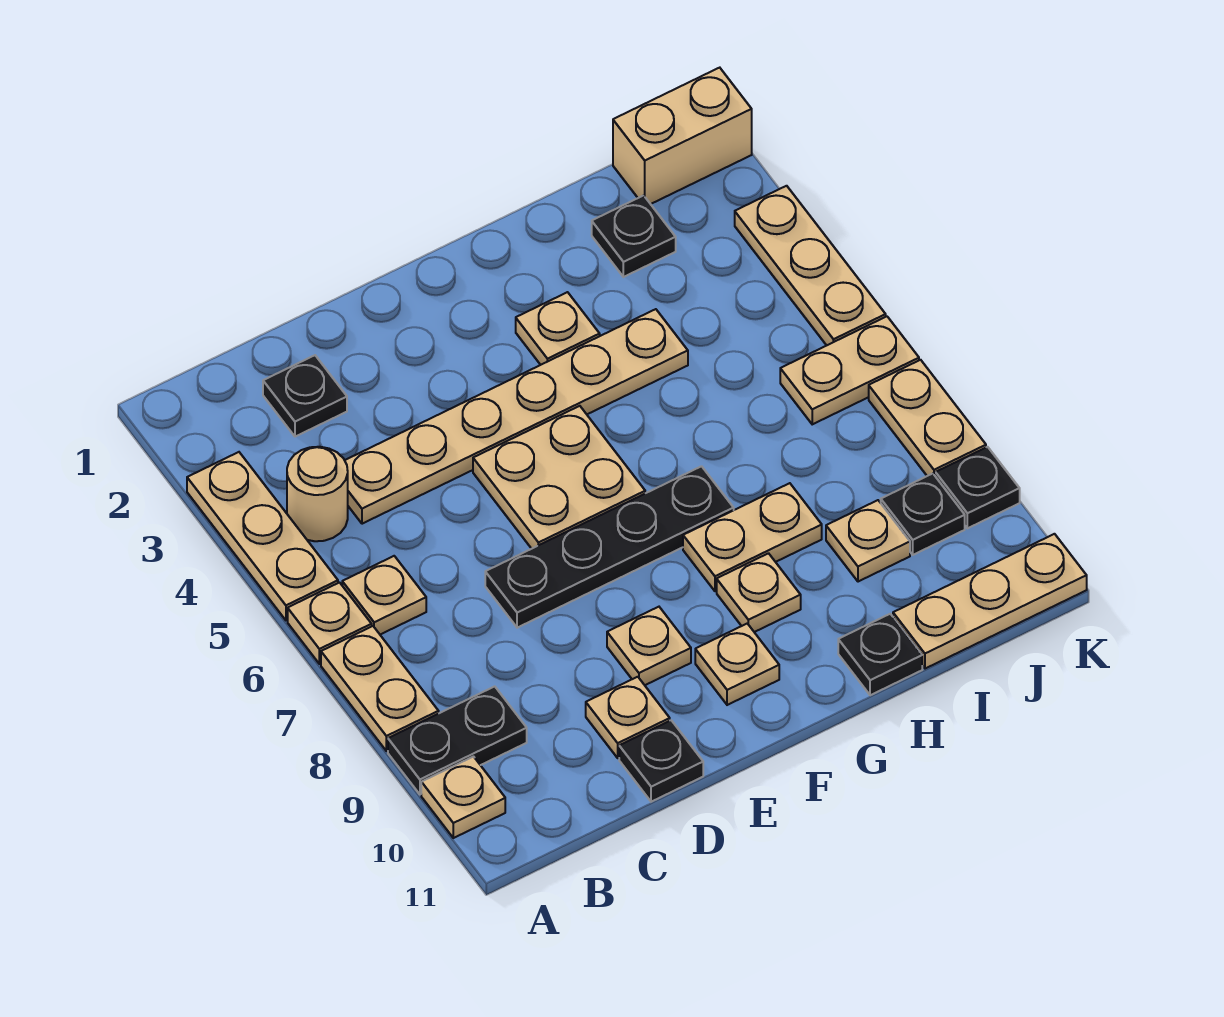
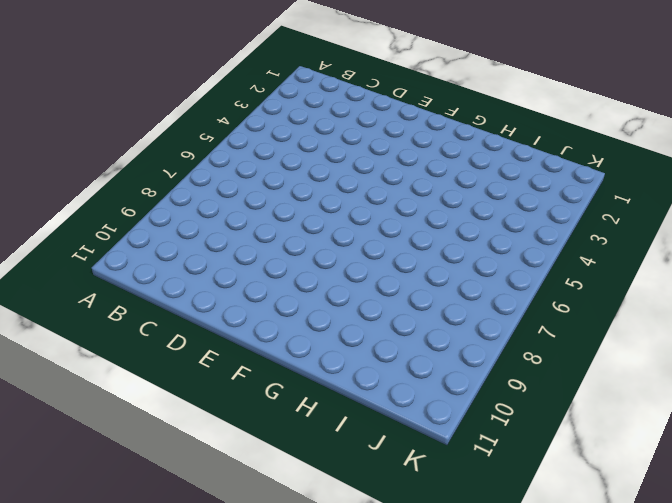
none -> tan 1x3 plate [187,452,338,620]
none -> tan 1x1 plate [288,583,372,664]
none -> tan 1x2 plate [321,626,439,751]

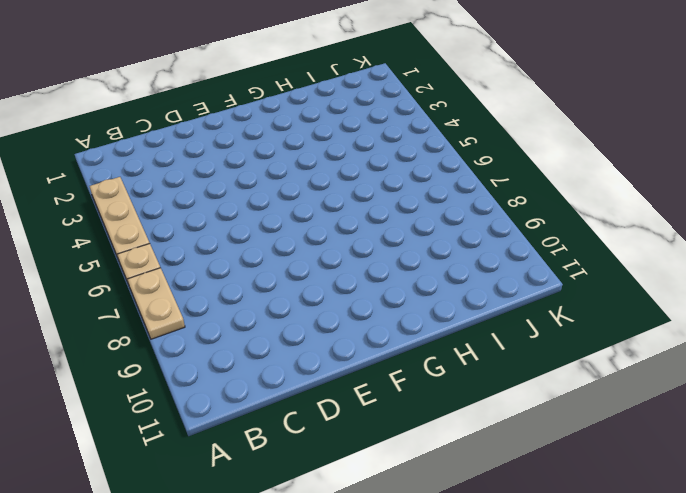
none -> black 1x2 plate [388,686,527,794]
none -> tan 1x1 plate [421,757,505,838]
none -> tan 1x1 round brick [287,447,348,541]

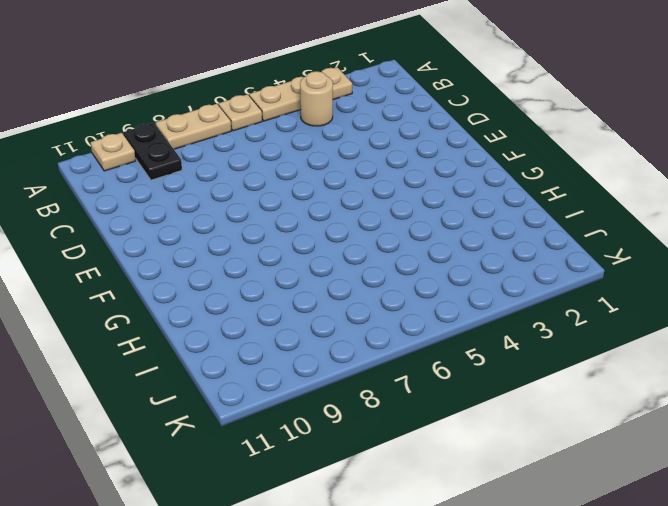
none -> tan 1x1 plate [342,556,426,635]
none -> black 1x1 plate [263,355,347,437]
none -> tan 1x6 plate [345,309,688,524]

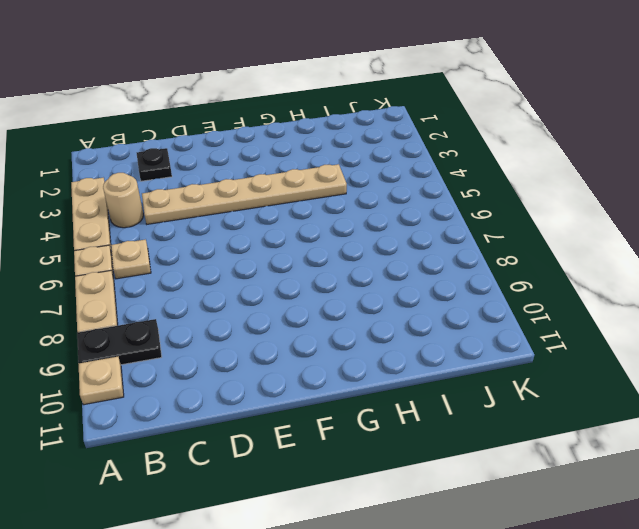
none -> black 1x4 plate [485,466,734,628]
none -> tan 1x1 plate [586,677,670,758]
none -> black 1x1 plate [619,720,703,802]

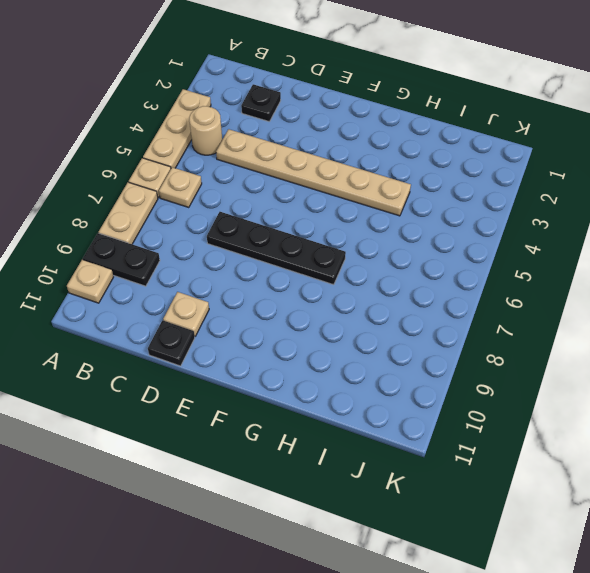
none -> tan 2x2 plate [473,406,645,549]
none -> tan 1x1 plate [607,607,691,685]
none -> tan 1x1 plate [695,624,779,705]

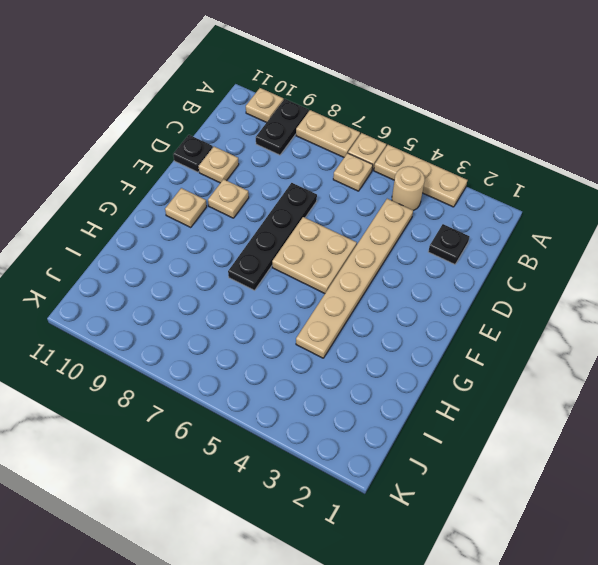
none -> tan 1x1 plate [516,292,600,365]
none -> tan 1x2 plate [683,483,822,591]
none -> tan 1x1 plate [717,553,801,632]

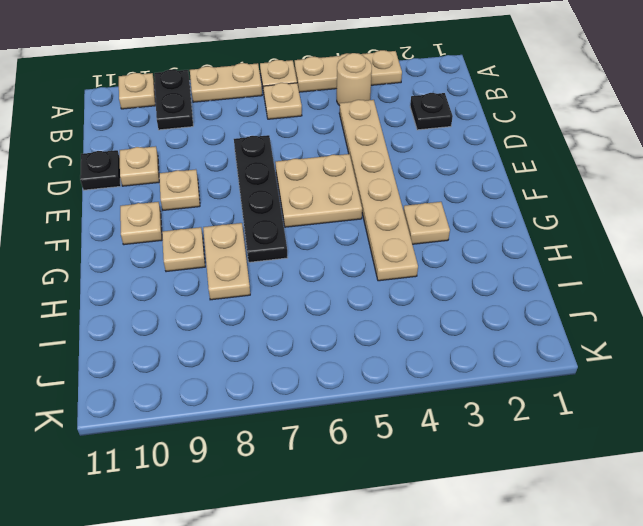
none -> black 1x1 plate [838,614,922,695]
none -> black 1x1 plate [592,195,676,277]
none -> tan 1x1 plate [826,500,910,582]

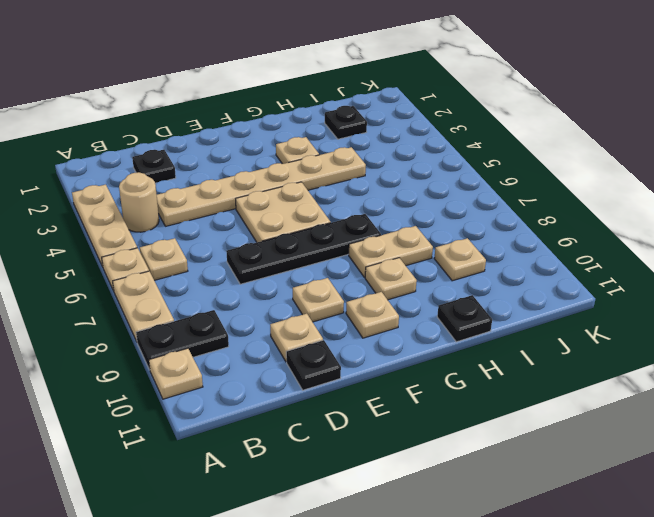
none -> tan 1x3 plate [893,534,1087,669]
none -> tan 1x2 brick [613,68,752,204]
none -> tan 1x2 plate [780,316,919,424]

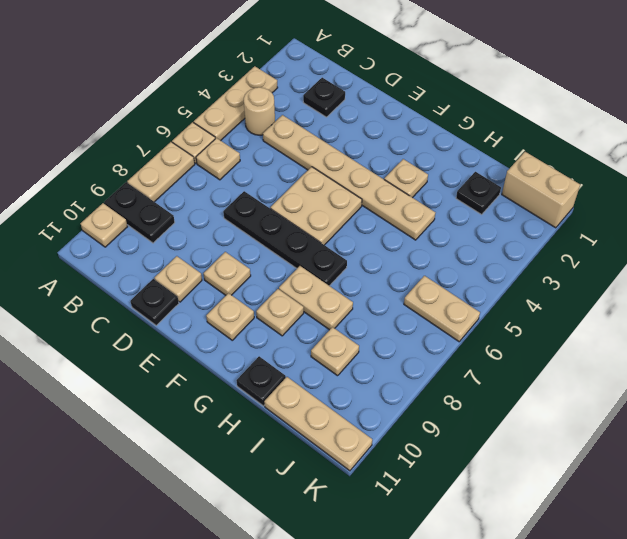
none -> black 1x1 plate [881,474,965,555]
none -> tan 1x3 plate [735,186,886,345]
none -> tan 1x2 plate [869,360,986,477]

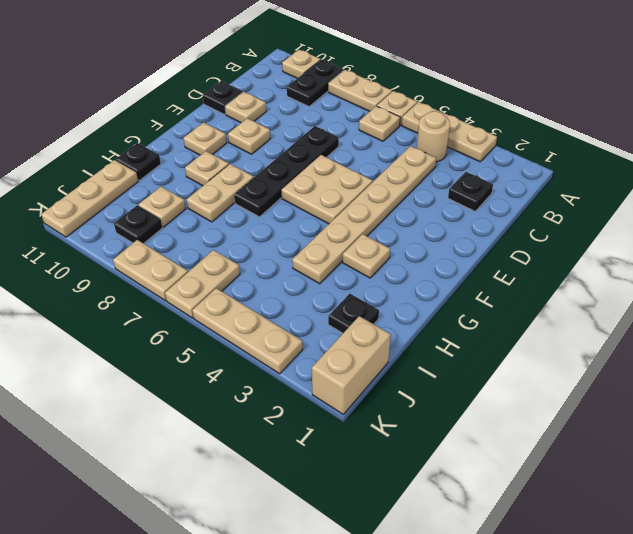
none -> black 1x1 plate [936,447,1020,528]

